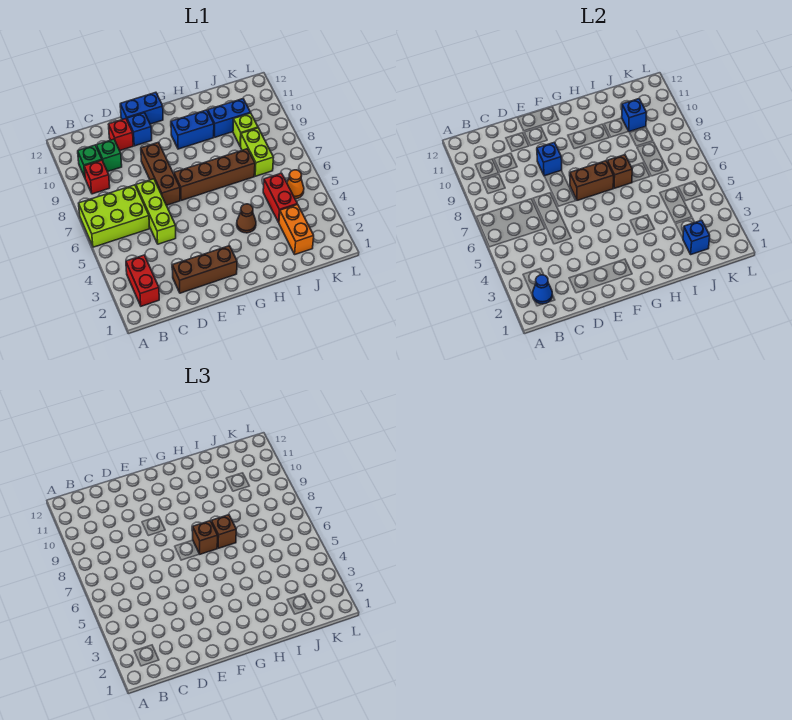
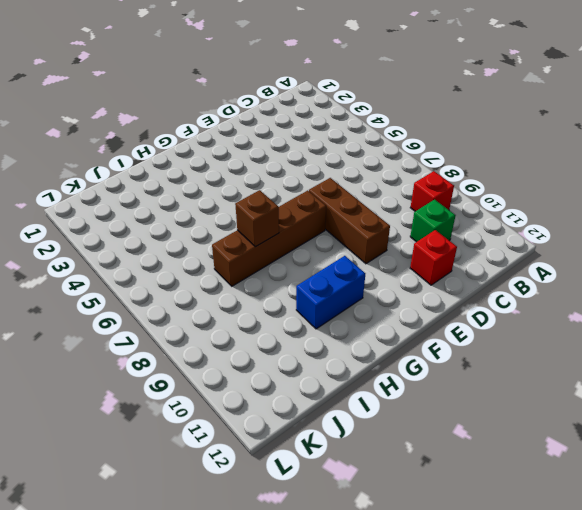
none -> lime 2x3 brick [79,185,150,247]
none -> red 1x2 brick [126,255,159,306]
none -> green 1x1 brick [78,145,102,177]

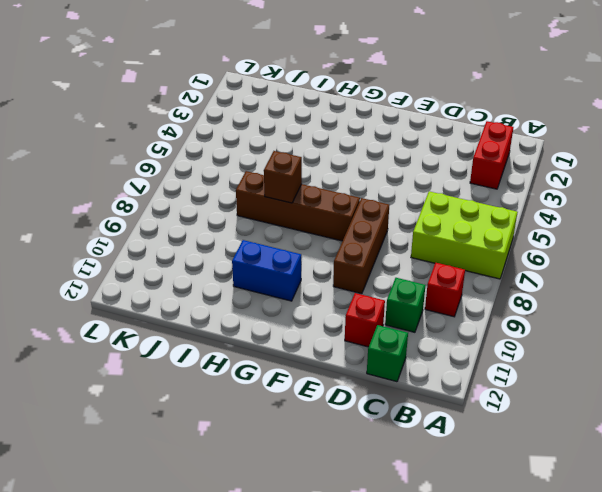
green 1x1 brick [367,325,408,382] -> green 1x1 brick moved to [78,145,102,177]
none -> brown 1x3 brick [172,246,237,293]
none -> lime 1x3 brick [136,179,176,244]
none -> blue 1x1 brick [127,113,152,146]

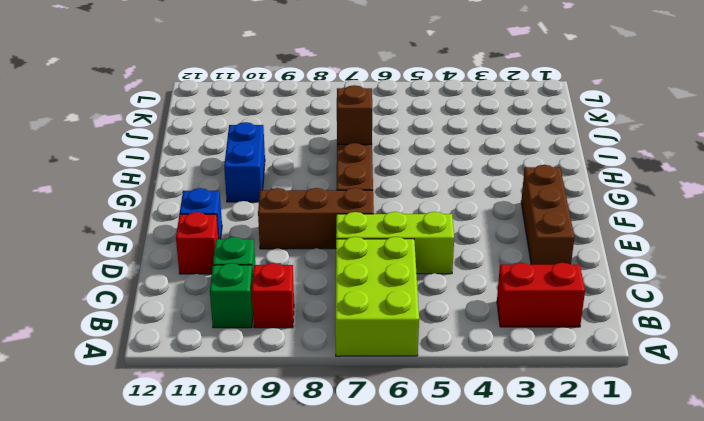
none -> blue 1x2 brick [120,92,163,124]
none -> brown 1x1 cone [237,204,256,233]
none -> blue 1x2 brick [208,99,251,137]

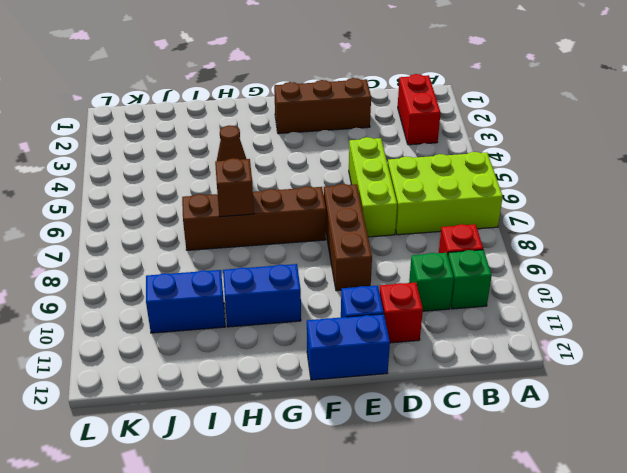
none -> orange 1x2 brick [279,204,314,254]
none -> red 1x2 brick [263,173,297,222]
none -> lime 1x2 brick [241,128,274,176]

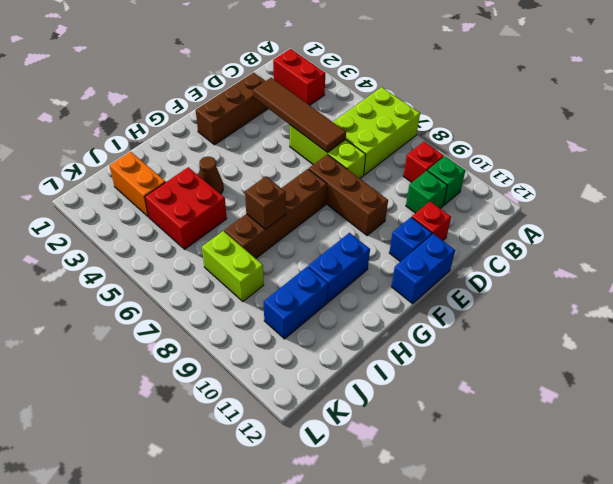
brown 1x4 tile [253,78,346,153] -> none
red 2x2 brick [145,167,227,249] -> red 1x2 brick [263,173,297,222]
none -> lime 1x1 brick [233,113,258,146]
none -> orange 1x1 cone [287,170,304,199]
none -> blue 1x1 cone [533,275,552,304]

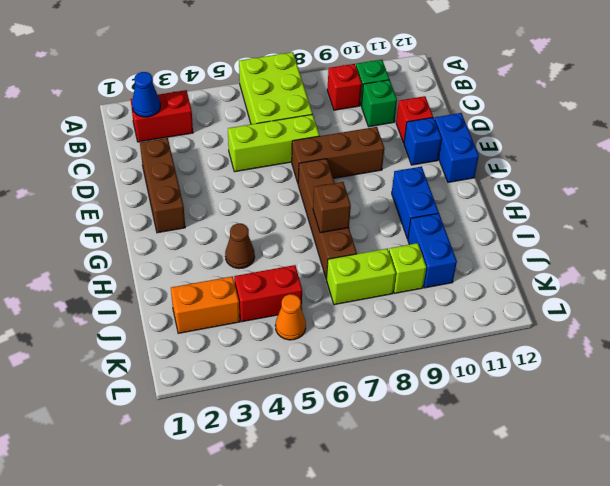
none -> blue 1x1 brick [537,142,562,176]
none -> brown 1x2 brick [570,161,614,200]
none -> blue 1x1 brick [683,220,710,254]

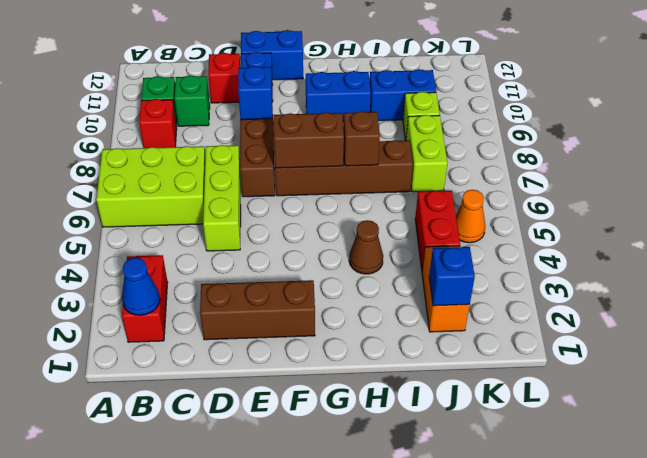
none -> blue 1x1 brick [622,99,647,132]
none -> brown 1x1 brick [193,521,218,554]
none -> brown 1x1 brick [211,515,236,548]

